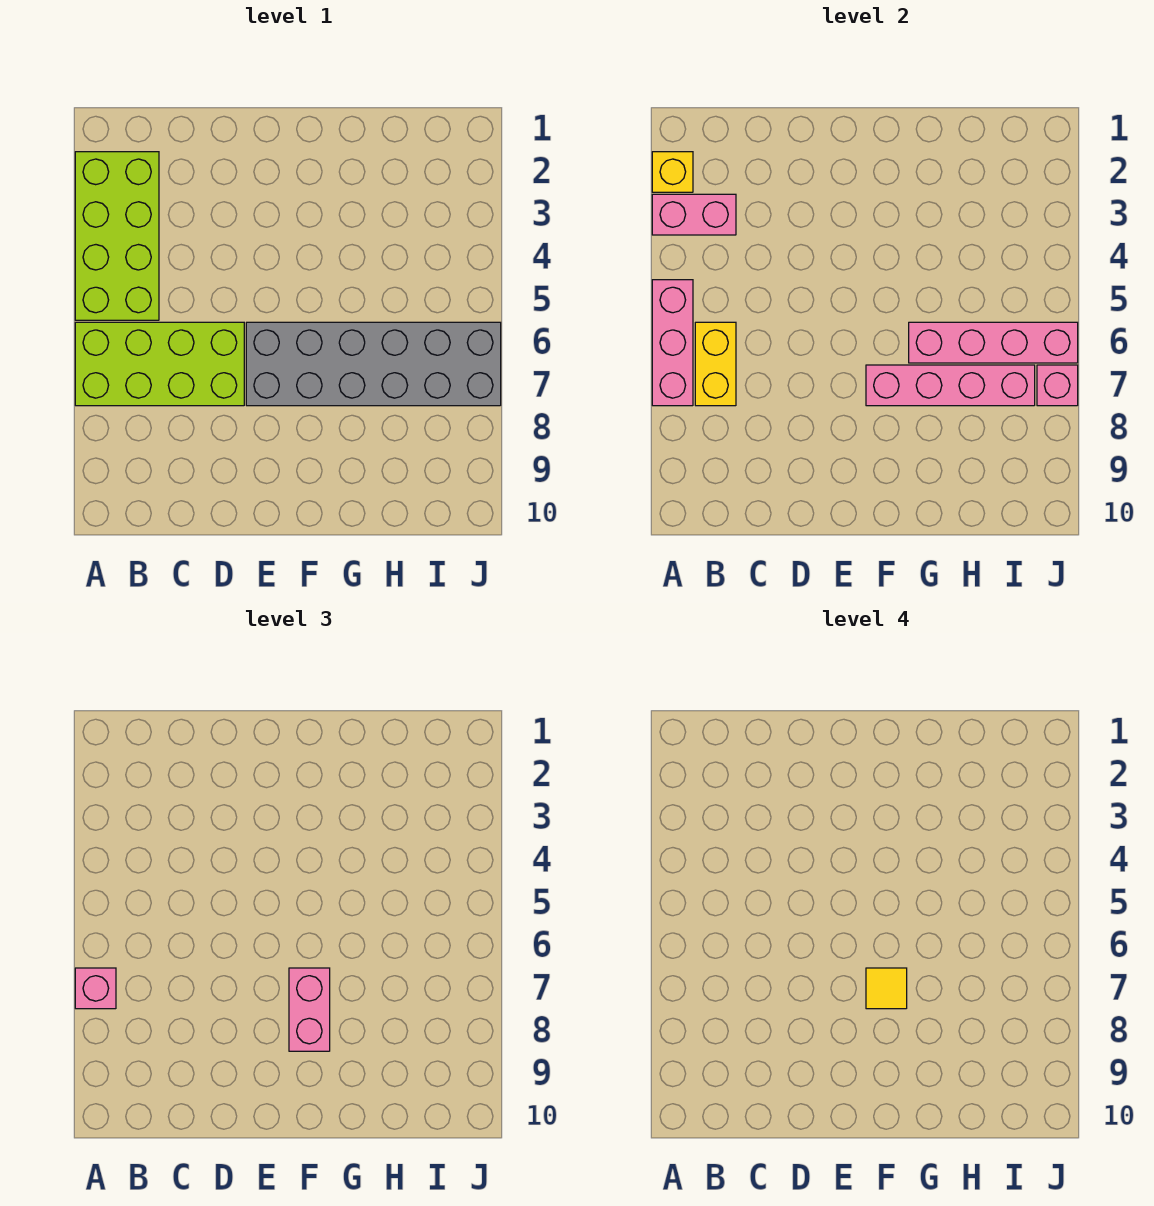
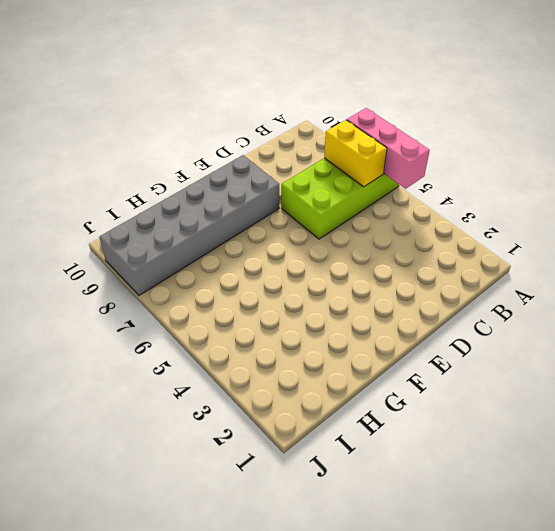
grey 2x6 brick [99,155,279,295] -> grey 2x6 brick moved to [246,322,501,406]
none -> lime 2x4 brick [75,152,159,320]
none -> yellow 1x1 brick [652,152,693,192]
none -> pink 1x2 brick [652,194,736,235]

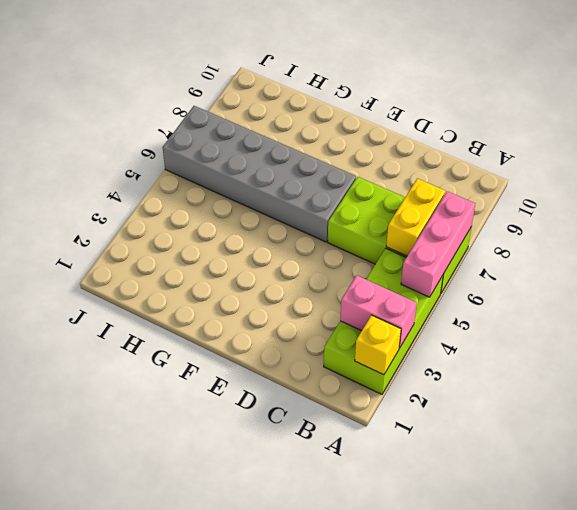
none -> pink 1x4 brick [866,365,1035,406]
none -> pink 1x4 brick [909,322,1078,363]
none -> pink 1x1 brick [1037,365,1078,406]

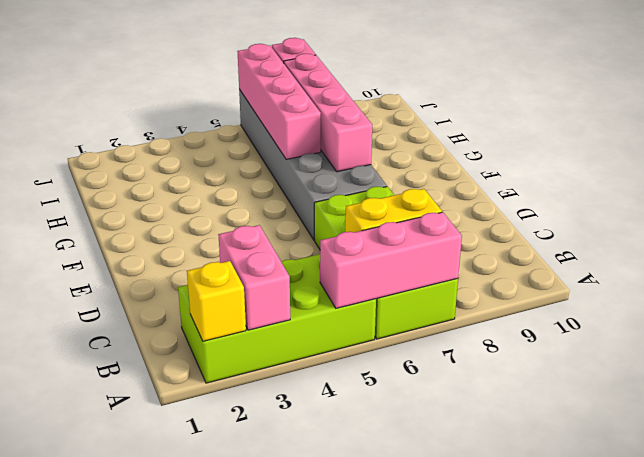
none -> pink 1x1 brick [75,968,116,1009]
none -> pink 1x2 brick [289,968,330,1051]
none -> yellow 1x1 tile [866,968,907,1009]

